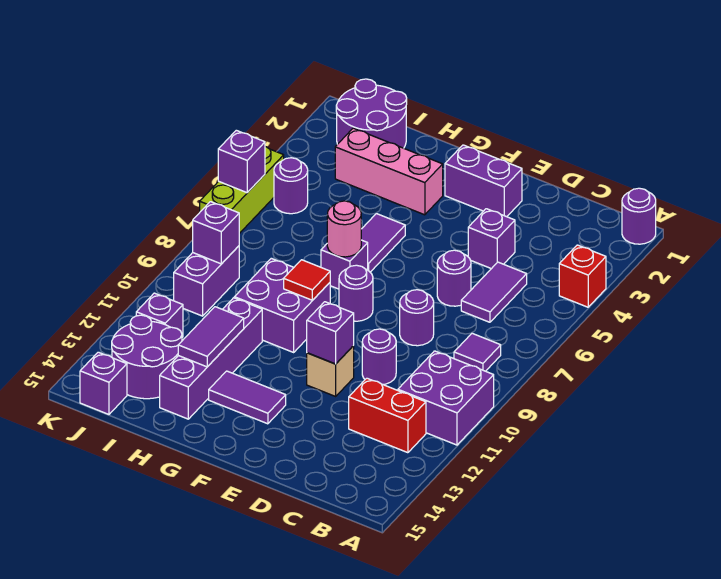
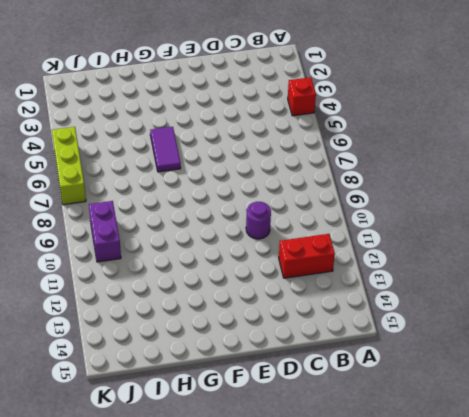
none -> purple 1x1 round brick [622,188,656,244]
none -> purple 2x2 brick [398,351,494,445]
none -> purple 1x1 tile [454,333,501,371]
none -> purple 1x2 tile [461,262,527,322]

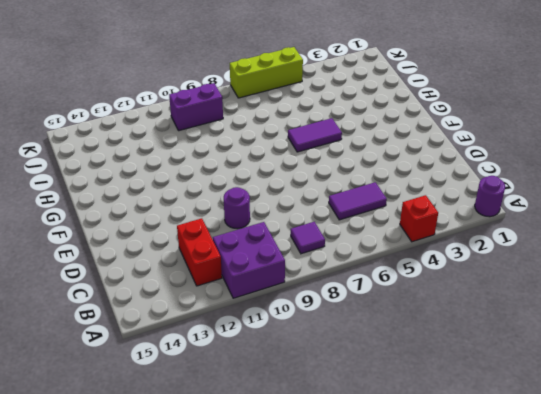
none -> purple 1x1 brick [468,209,515,269]
none -> purple 1x1 round brick [437,250,471,306]
none -> purple 1x1 round brick [400,290,434,346]
none -> purple 1x2 brick [445,145,522,217]

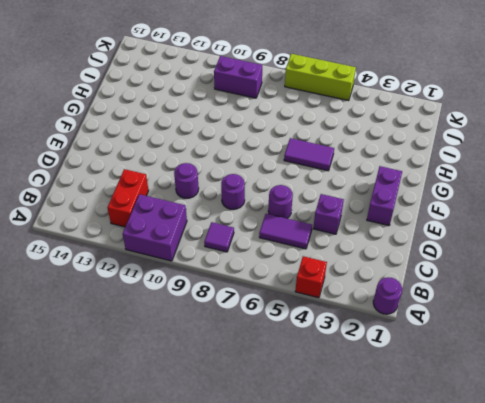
none -> tan 1x1 brick [307,346,354,396]
none -> purple 1x1 round brick [339,265,373,321]
none -> purple 1x2 tile [209,371,286,424]
none -> pink 1x3 brick [335,128,443,215]

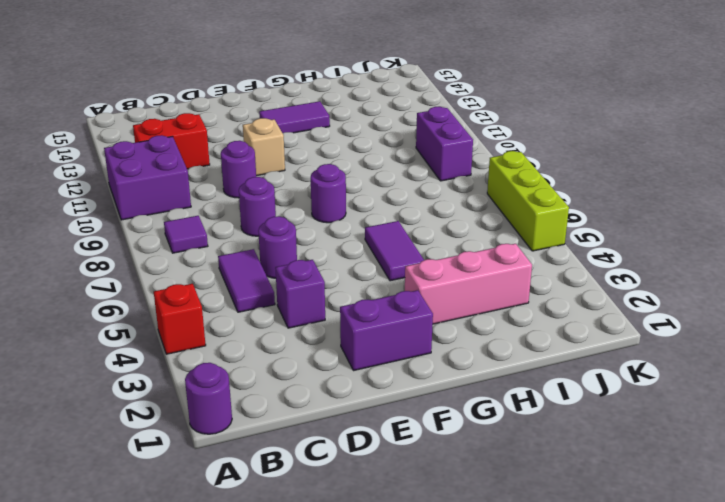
none -> purple 1x1 brick [321,240,368,289]
none -> purple 2x2 brick [234,258,330,352]
none -> purple 1x4 brick [160,298,262,419]
none -> purple 2x2 round brick [336,79,407,148]

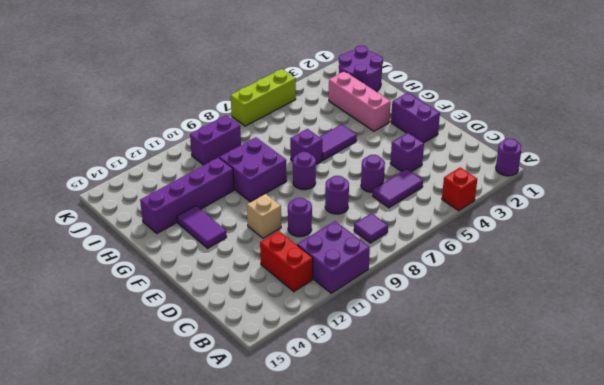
none -> purple 2x2 round brick [112,315,182,399]
none -> purple 1x1 round brick [274,158,308,214]
none -> purple 1x1 brick [136,293,183,337]
none -> purple 1x1 brick [80,352,127,414]

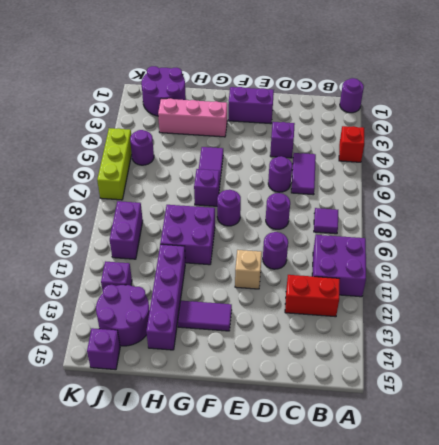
none -> purple 1x1 brick [307,302,354,364]
none -> pink 1x1 round brick [327,201,361,257]
none -> red 1x1 tile [284,260,330,300]
none -> purple 1x2 tile [178,307,244,367]

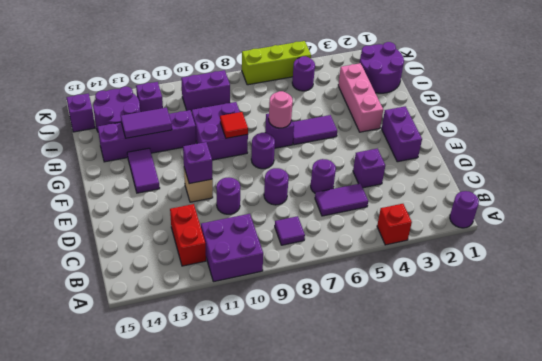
none -> purple 1x1 brick [193,202,239,264]
none -> purple 1x1 brick [218,130,265,193]

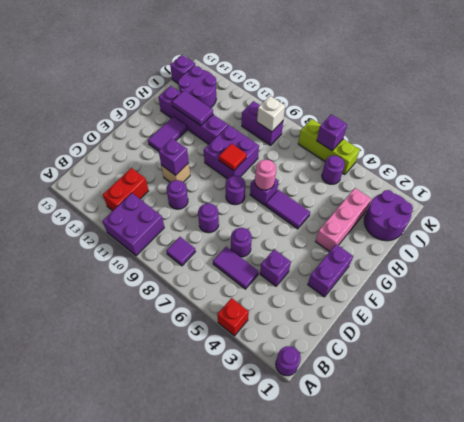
white 1x1 brick [257,96,285,132] -> purple 1x1 brick [193,202,239,264]
none -> purple 1x1 brick [136,293,183,337]

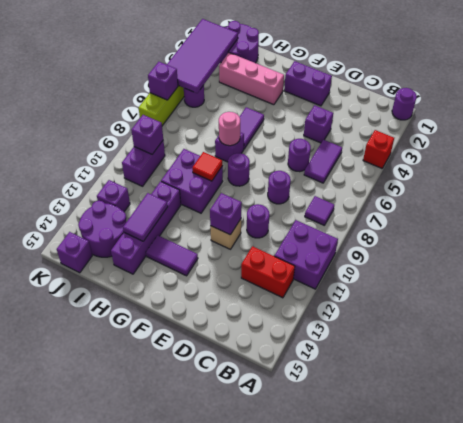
purple 2x4 tile [167,19,238,93] -> none

